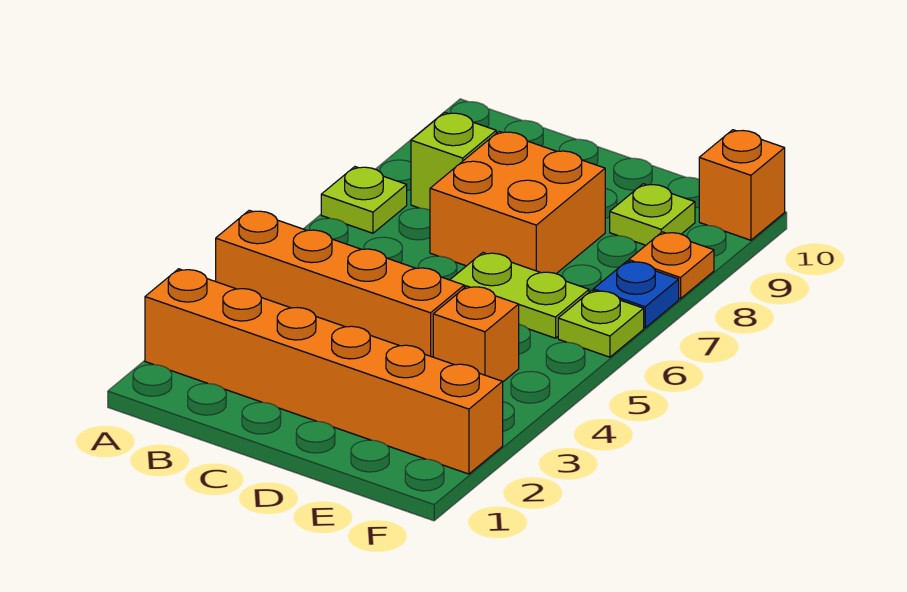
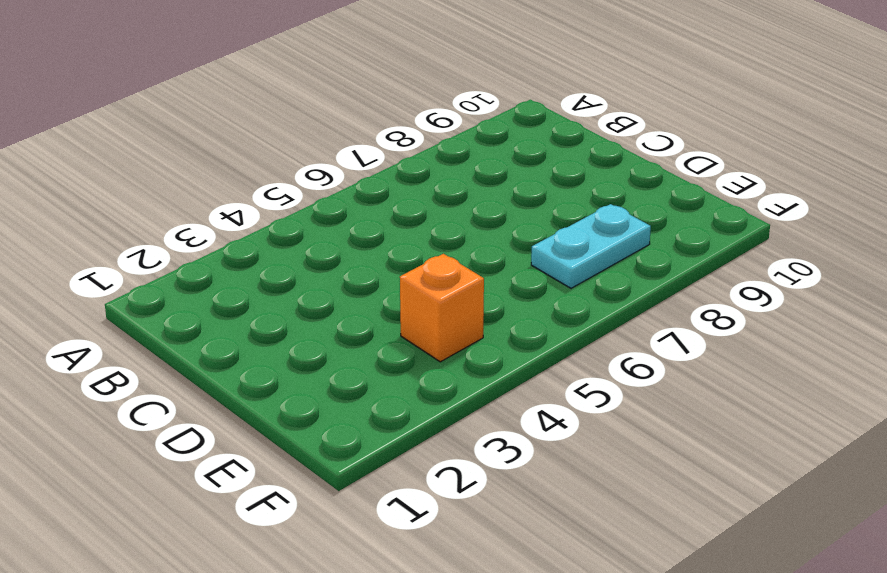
cyan 1x2 plate [531,204,651,288] -> none
none -> orange 1x6 brick [145,269,503,474]
none -> orange 1x4 brick [216,210,464,357]
none -> lime 1x1 plate [321,167,407,233]

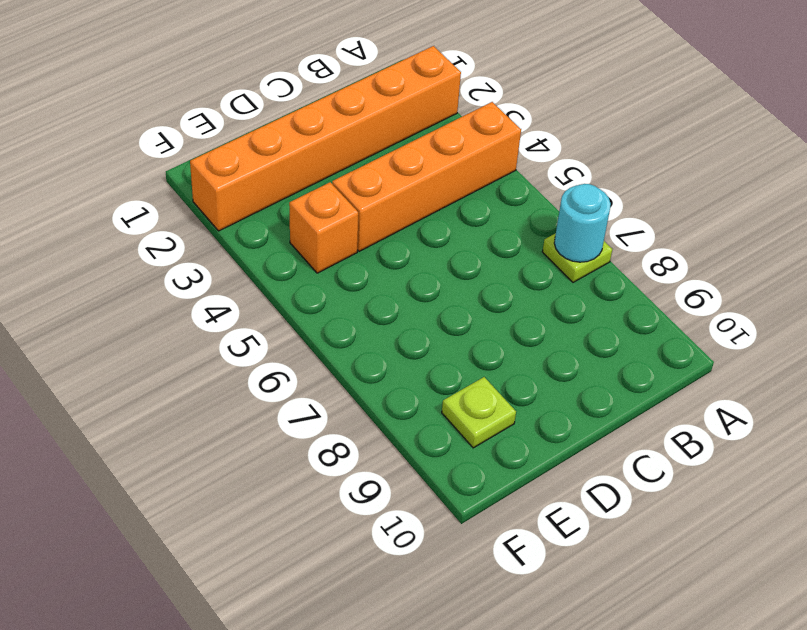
cyan 1x1 round brick [554,184,611,262] -> none
none -> lime 1x1 brick [411,112,496,210]
none -> orange 2x2 brick [430,131,605,274]
none -> lime 1x2 plate [450,253,589,338]

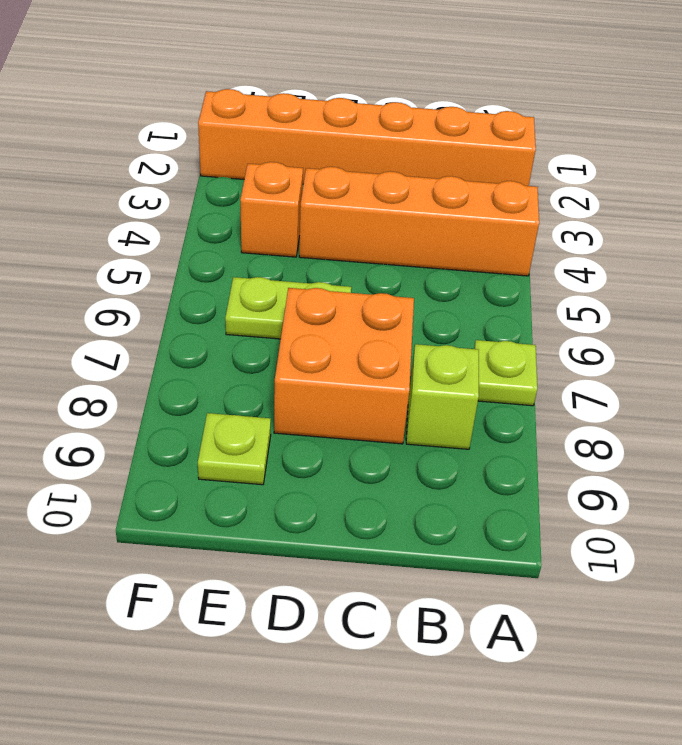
none -> lime 1x1 plate [558,290,644,357]
none -> blue 1x1 plate [593,261,679,328]
none -> orange 1x1 plate [629,232,714,299]

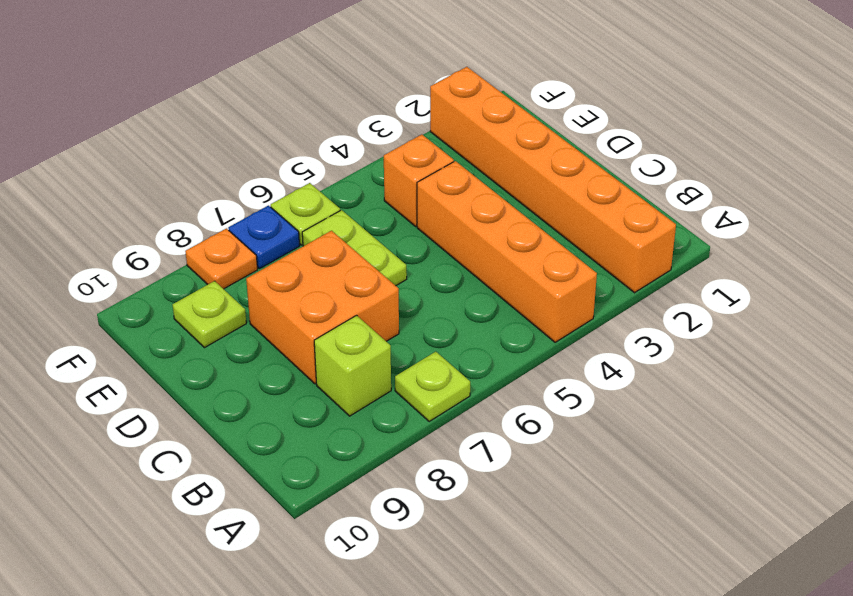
none -> orange 1x1 brick [699,130,785,240]

